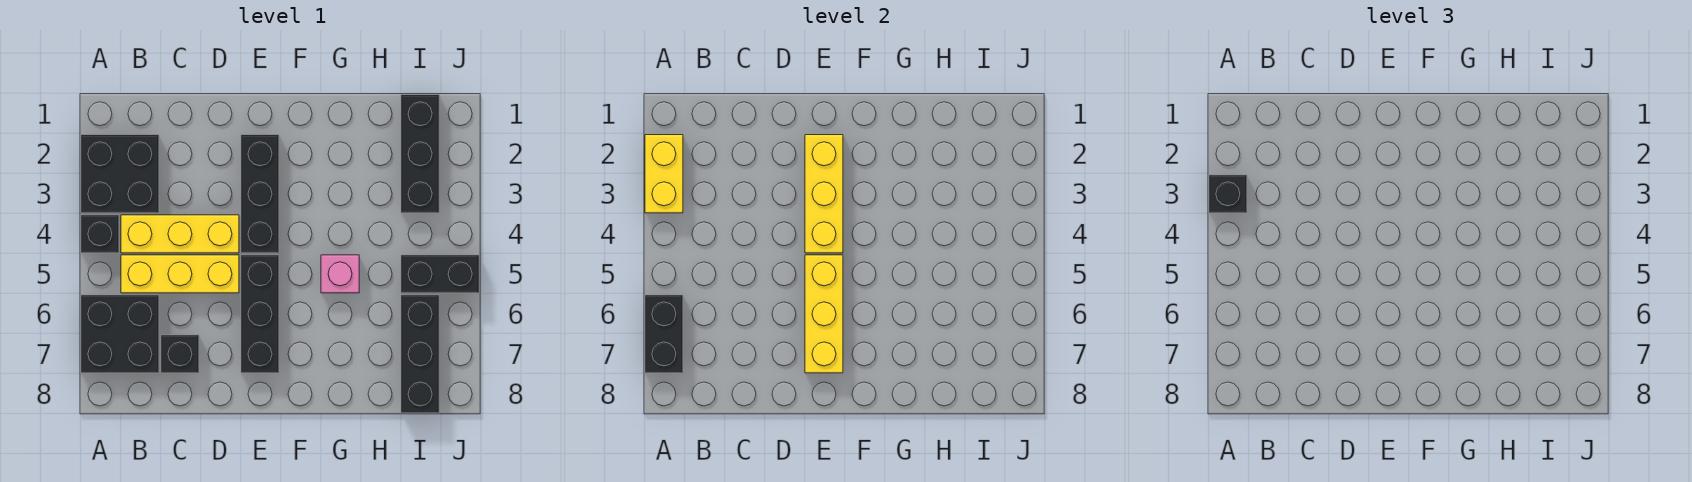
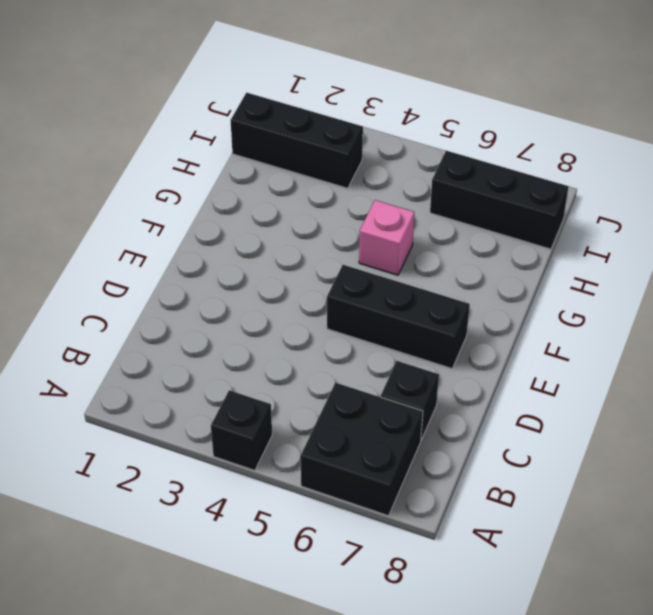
none -> black 2x2 brick [81,135,159,213]
none -> yellow 1x3 brick [121,215,239,253]
none -> yellow 1x3 brick [121,255,239,293]

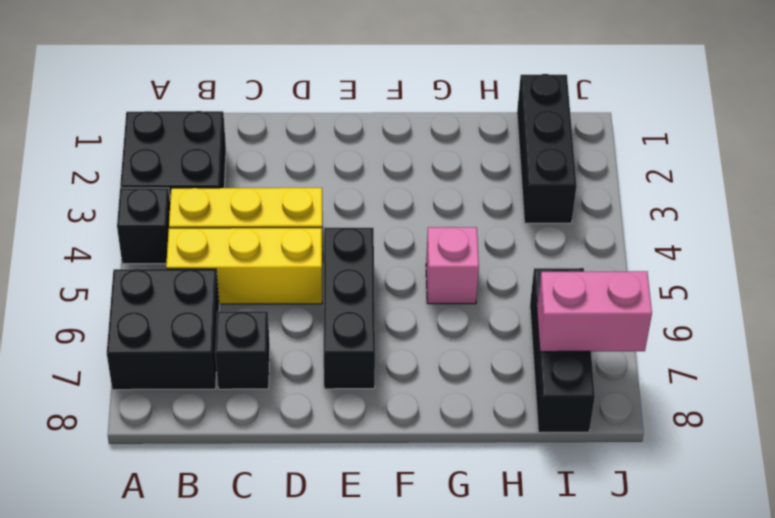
pink 1x2 brick [537,271,652,352] -> none
none -> black 1x3 brick [241,135,279,253]
none -> black 1x2 brick [401,255,479,293]
none -> yellow 1x2 brick [645,135,683,213]

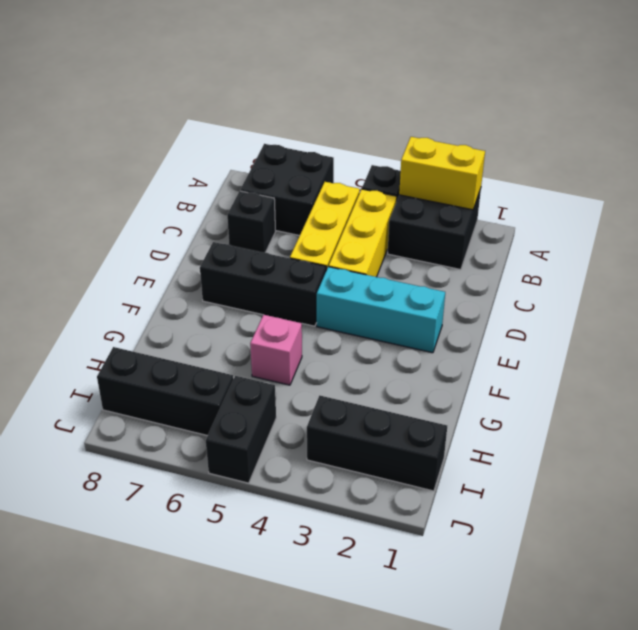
cyan 1x3 brick [317,267,445,353] -> black 1x3 brick [241,135,279,253]
none -> black 1x2 brick [645,295,683,373]
none -> yellow 1x3 brick [805,135,843,253]
none -> yellow 1x3 brick [805,255,843,373]

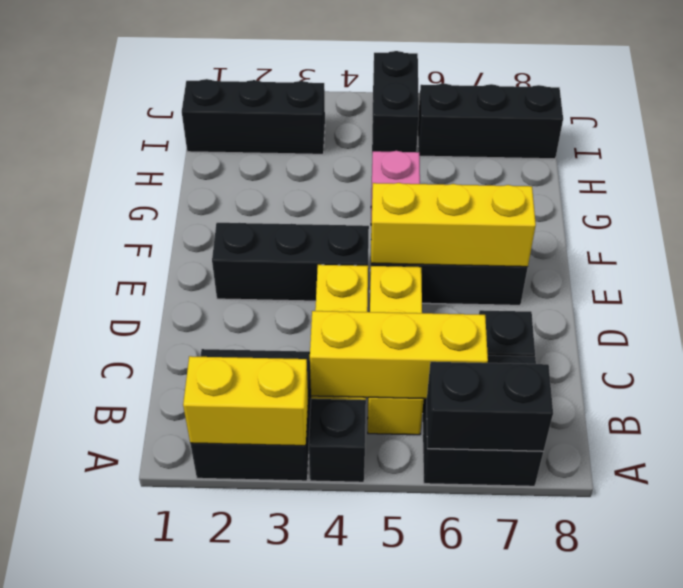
yellow 1x3 brick [310,311,488,399] -> yellow 1x3 brick moved to [805,135,843,253]
none -> black 1x1 brick [1209,175,1247,213]

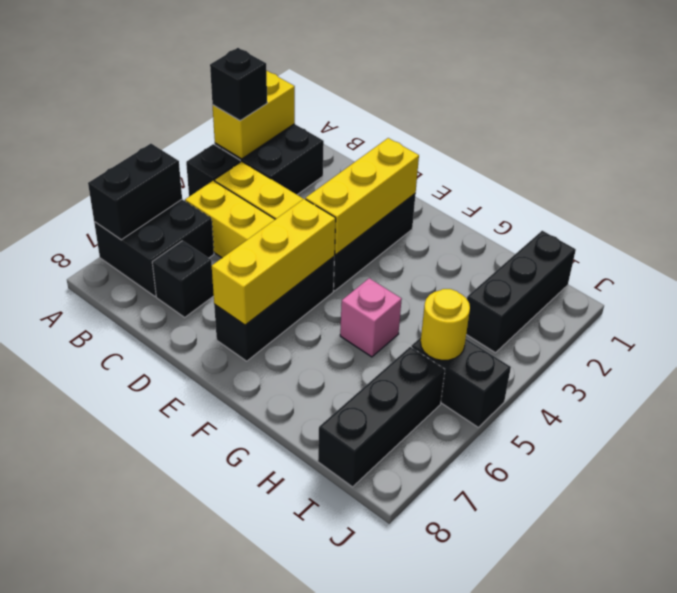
yellow 1x1 round brick [421,289,470,360] -> none

